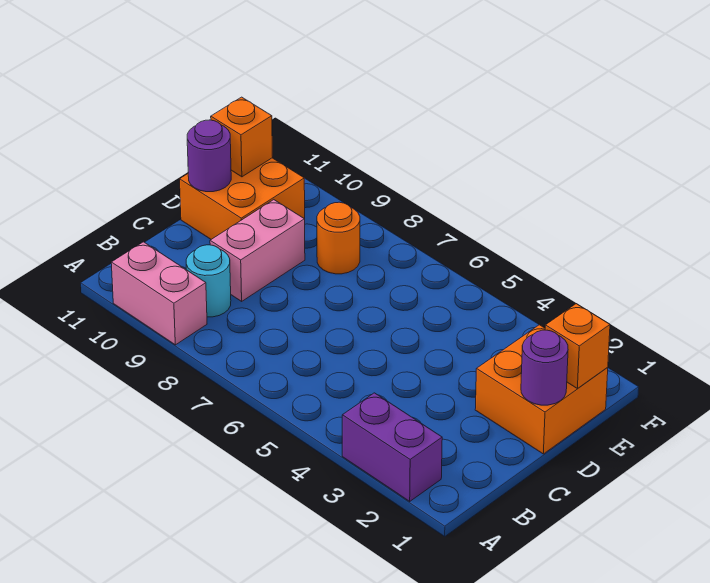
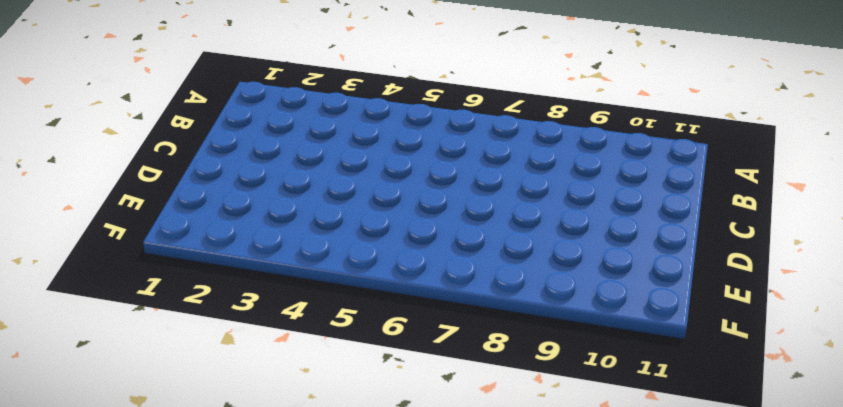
none -> purple 1x2 brick [342,393,442,501]
none -> pink 1x2 brick [111,242,207,345]

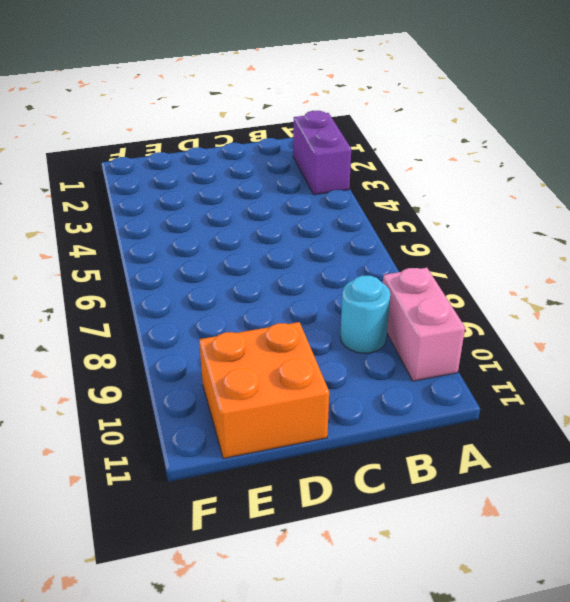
none -> pink 1x2 brick [210,200,305,301]
none -> orange 2x2 brick [475,325,608,454]

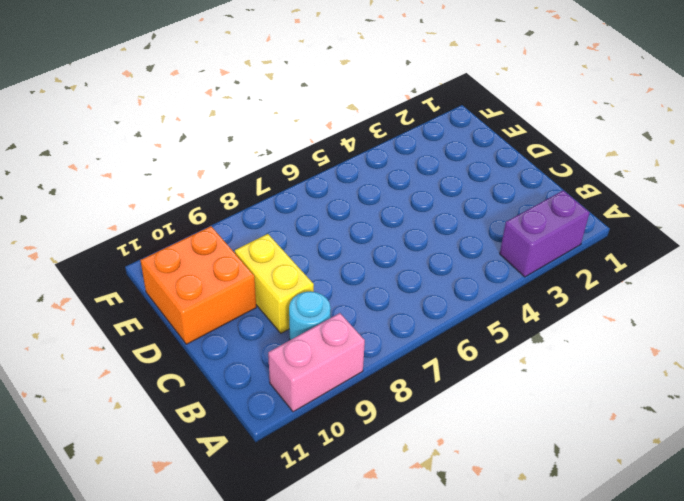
yellow 1x2 brick [235,234,314,333] -> pink 1x2 brick [210,200,305,301]
none -> orange 2x2 brick [475,325,608,454]
none -> orange 1x1 round brick [317,202,360,274]

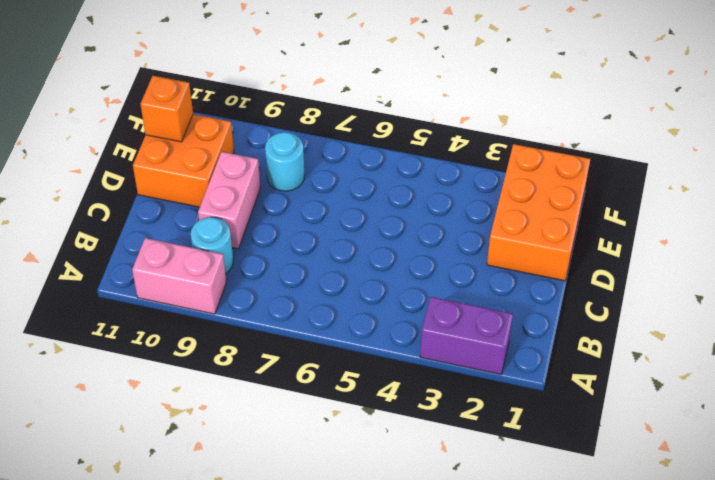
orange 2x3 brick [487,144,590,281] -> orange 2x2 brick [475,325,608,454]
cyan 1x1 round brick [265,132,304,191] -> orange 1x1 round brick [317,202,360,274]
none -> purple 1x1 round brick [521,330,568,405]
none -> purple 1x1 round brick [187,120,231,192]

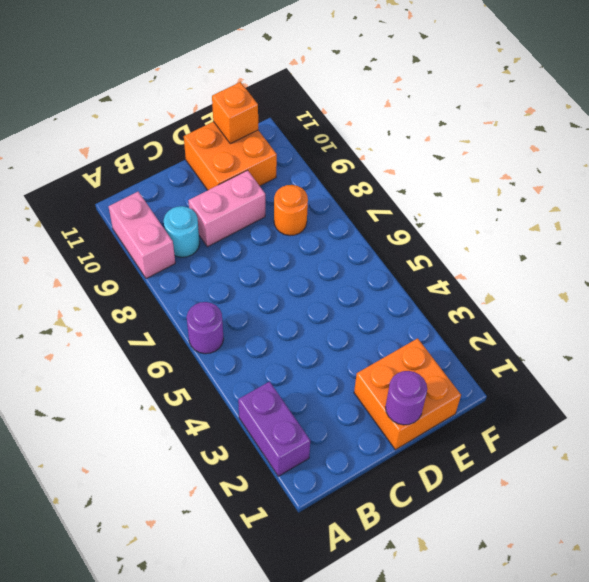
purple 1x1 round brick [187,302,224,354] -> purple 1x1 round brick moved to [187,120,231,192]
none -> orange 1x1 brick [545,304,610,388]

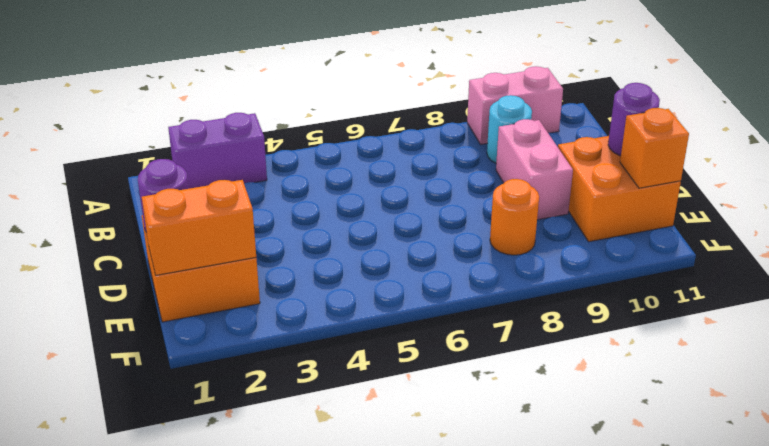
orange 1x2 brick [142,180,256,275] -> orange 1x1 brick [545,304,610,388]

